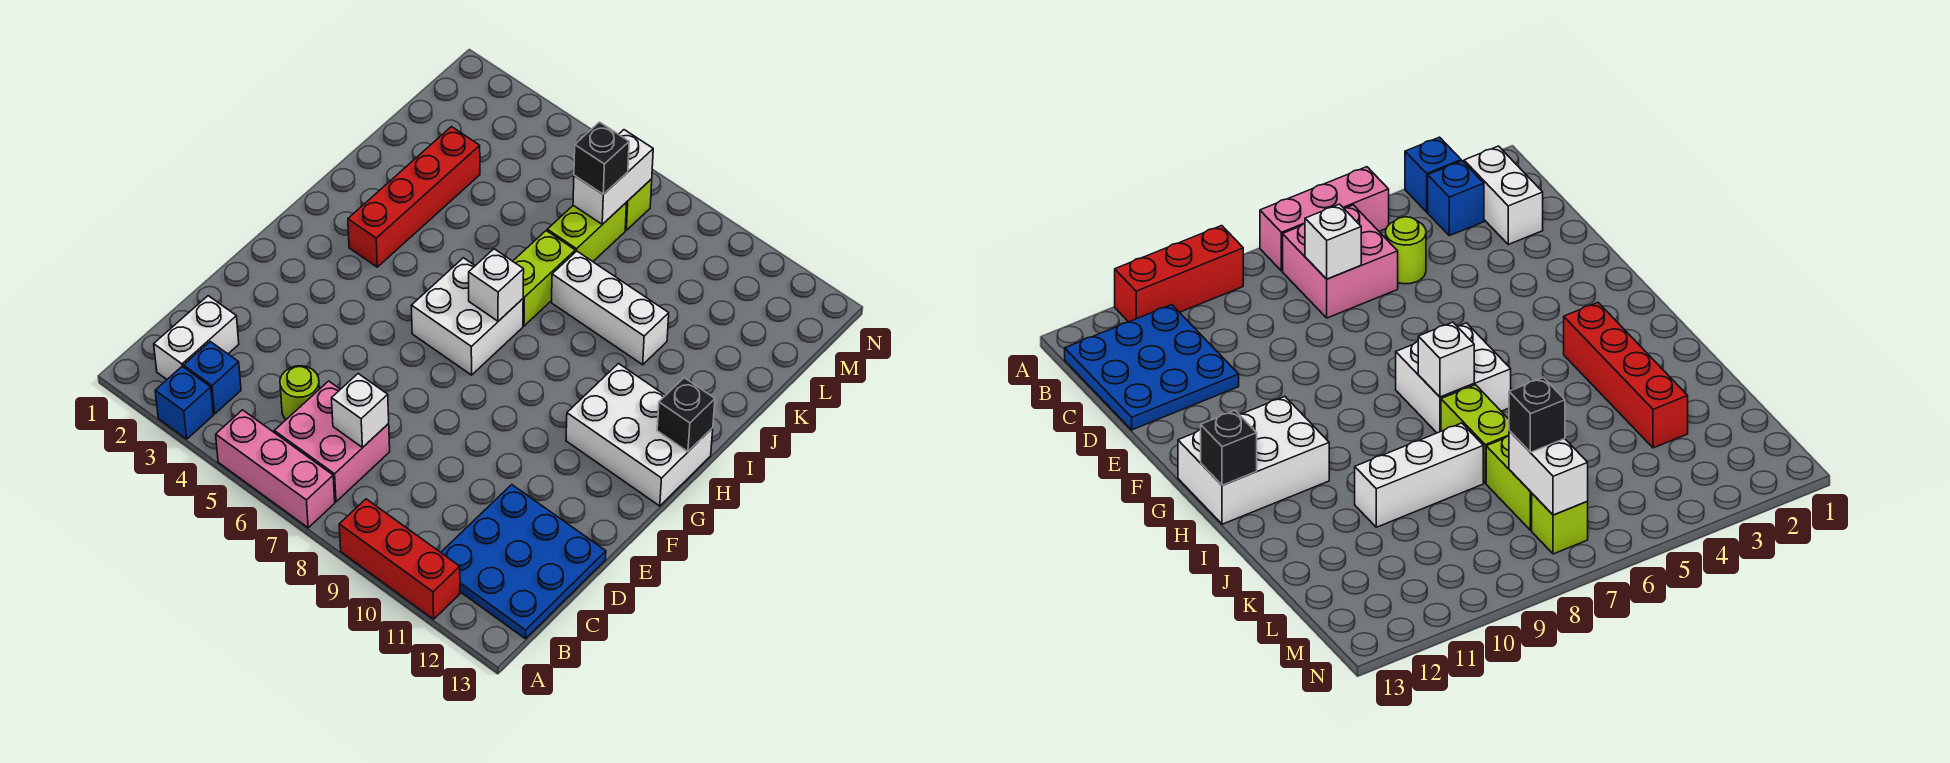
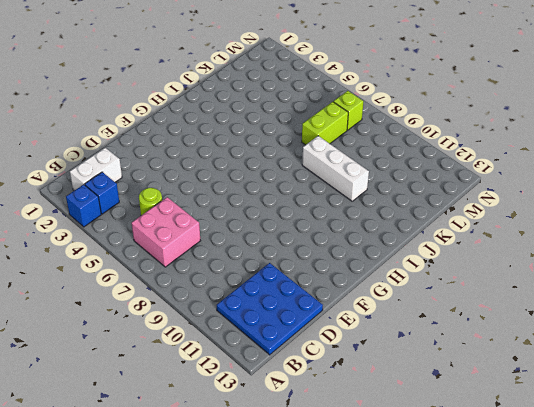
none -> pink 1x3 brick [216,410,335,528]
none -> red 1x3 brick [339,499,460,619]
none -> white 2x2 brick [411,258,523,375]

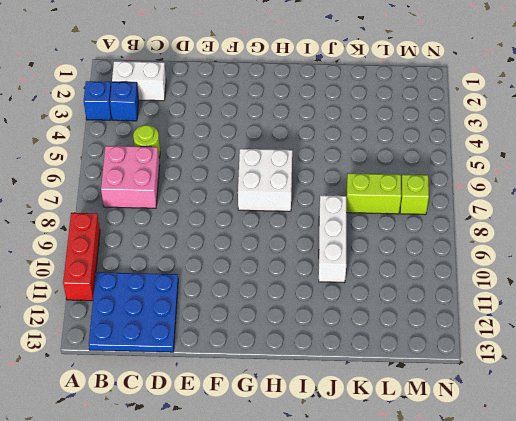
none -> pink 1x3 brick [216,410,335,528]
none -> white 2x3 brick [566,364,713,506]
none -> red 1x4 brick [348,127,480,267]

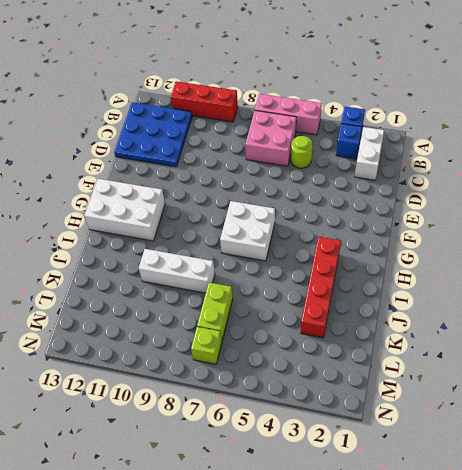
none -> lime 1x2 brick [513,231,575,326]
none -> white 1x1 brick [332,374,389,447]
none -> white 1x1 brick [469,249,524,321]

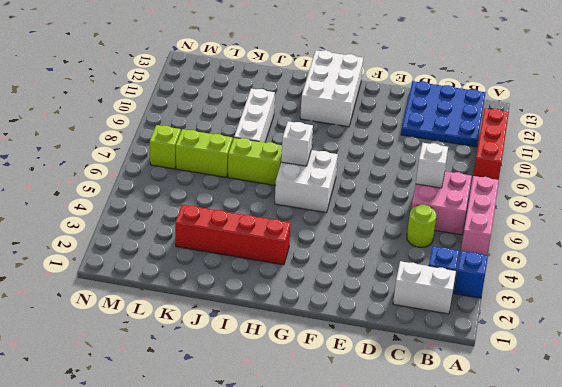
none -> black 1x1 brick [657,378,715,452]
none -> white 1x2 brick [573,130,653,224]
none -> black 1x1 brick [574,122,629,194]

